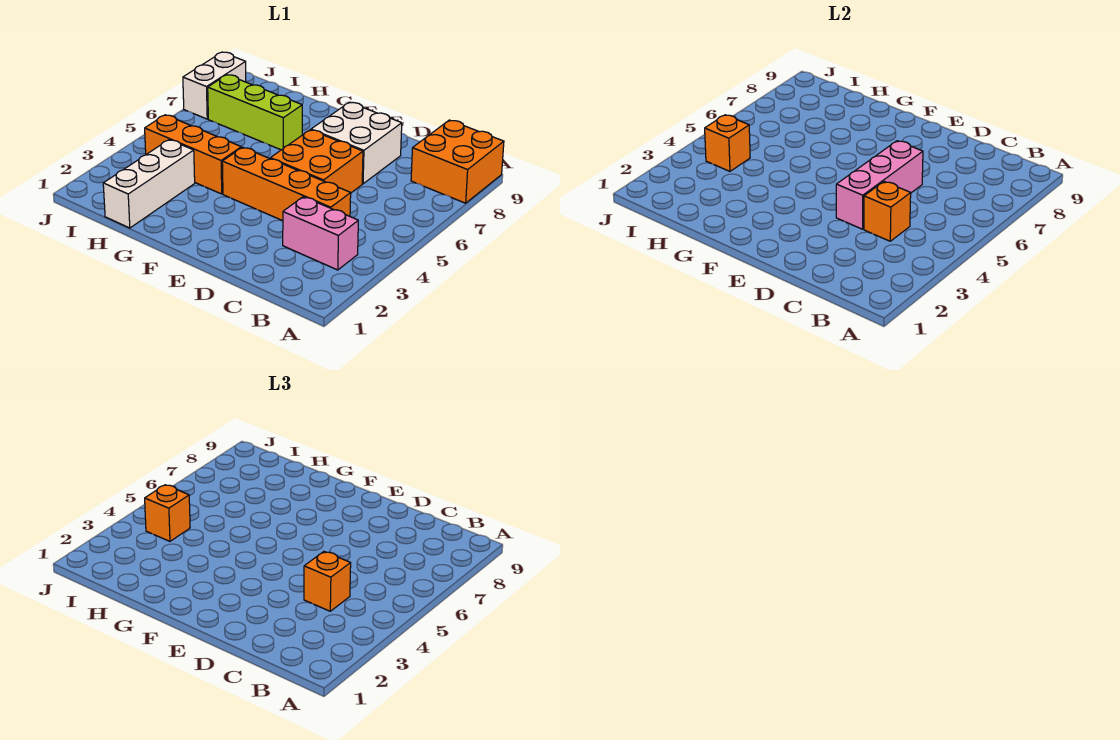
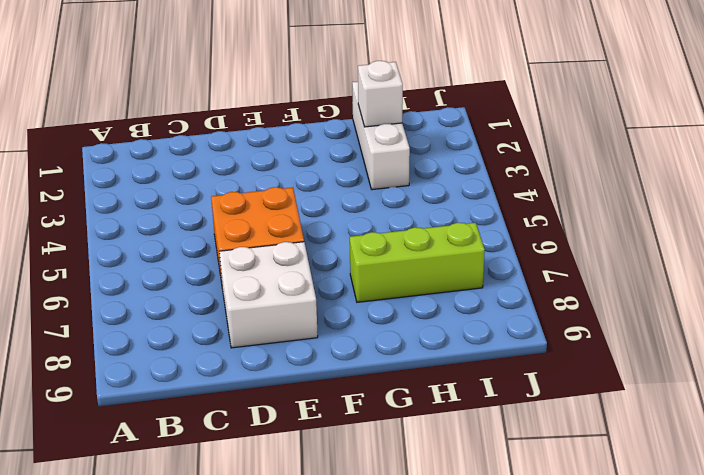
white 1x1 brick [358,61,403,127] -> none
none -> orange 2x2 brick [411,120,504,203]
none -> pink 1x2 brick [283,197,358,270]
none -> orange 1x4 brick [222,147,351,221]

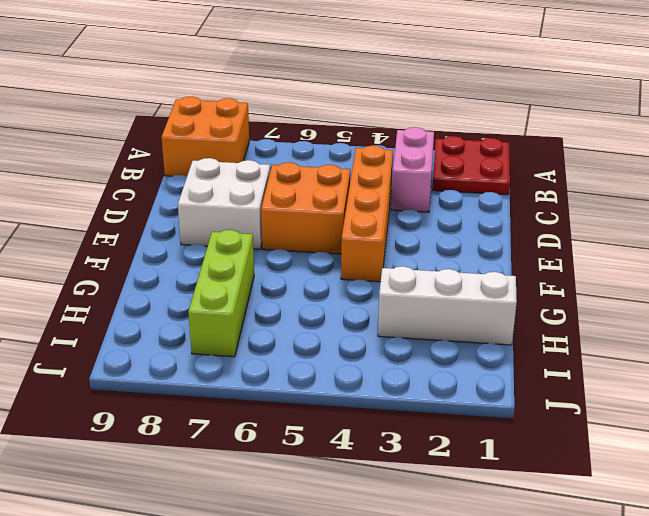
red 2x2 plate [433,136,510,195] -> none
none -> orange 1x3 brick [145,115,241,194]
none -> white 1x2 brick [183,52,246,119]
none -> orange 1x1 brick [864,182,911,241]

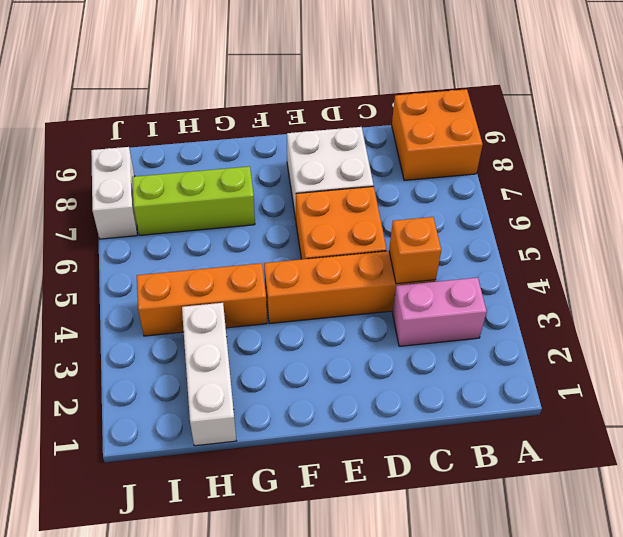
none -> pink 1x3 brick [836,141,923,229]
none -> orange 1x1 brick [705,115,750,171]
none -> orange 1x1 brick [304,552,351,611]

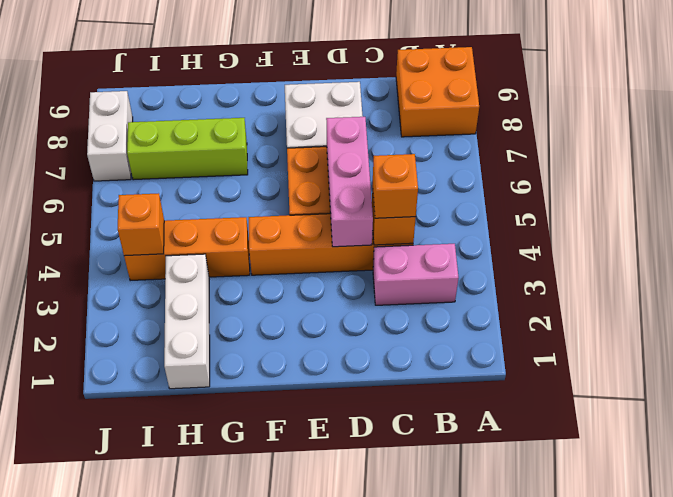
none -> orange 1x1 brick [145,485,190,541]

